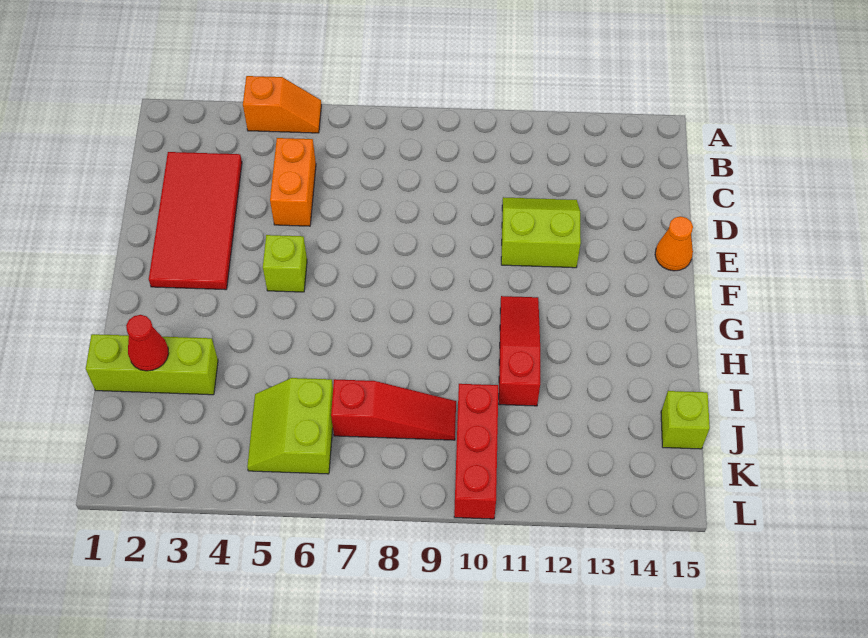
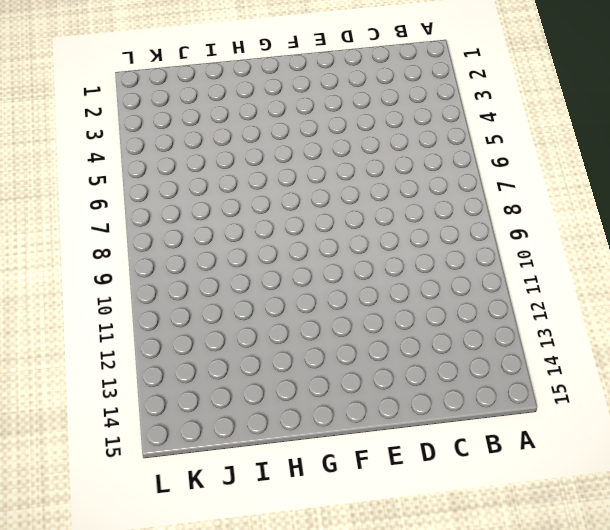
none -> orange 1x2 slope [243,76,321,133]
none -> red 2x4 tile [149,152,242,290]
none -> orange 1x2 brick [270,138,316,226]

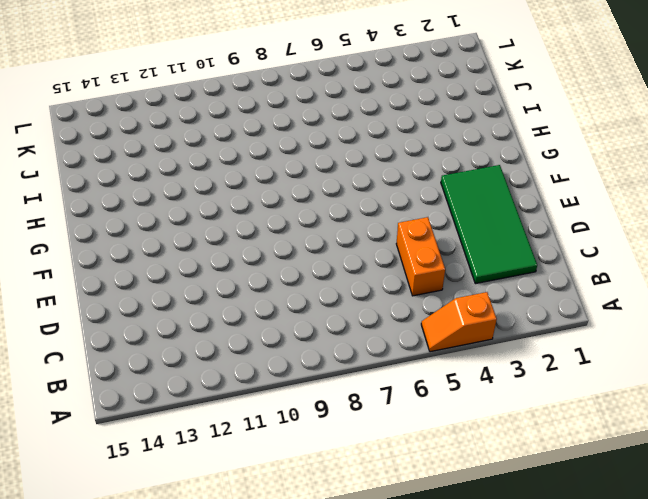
green 2x4 tile [441,165,537,284] -> red 2x4 tile [149,152,242,290]
none -> lime 2x2 slope [501,197,581,268]
none -> orange 1x1 cone [655,216,693,271]
none -> lime 1x1 brick [263,235,307,292]

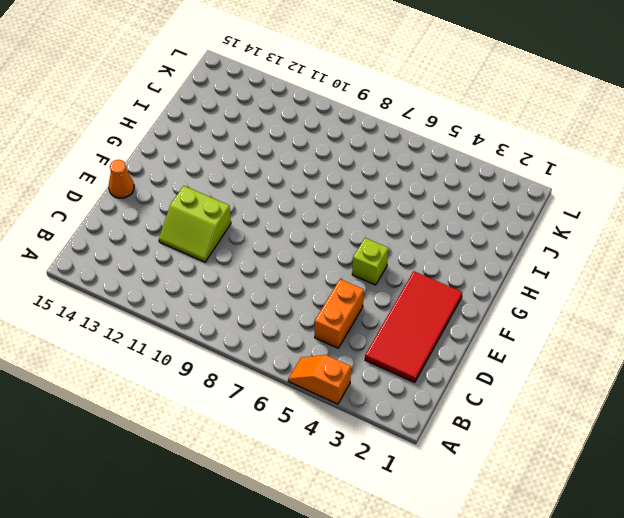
none -> red 1x3 slope [499,296,540,406]
none -> lime 1x3 brick [86,334,218,395]
none -> lime 2x2 slope [247,378,333,474]

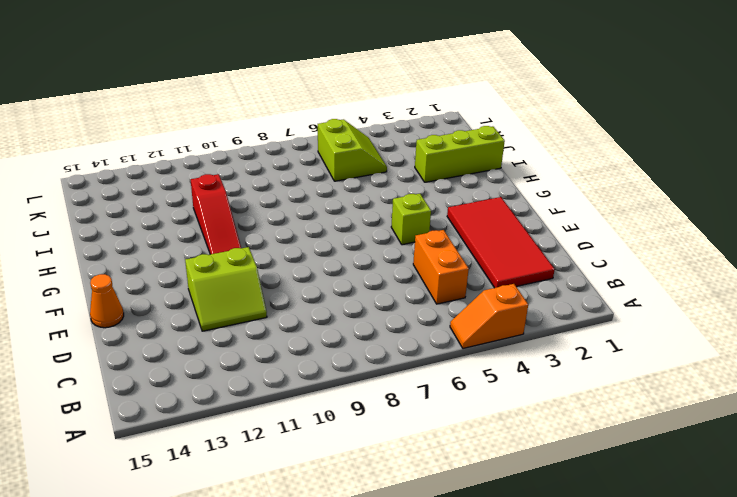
none -> red 1x3 slope [331,379,456,440]
none -> red 1x3 brick [454,384,498,519]
none -> lime 1x1 brick [661,391,710,449]

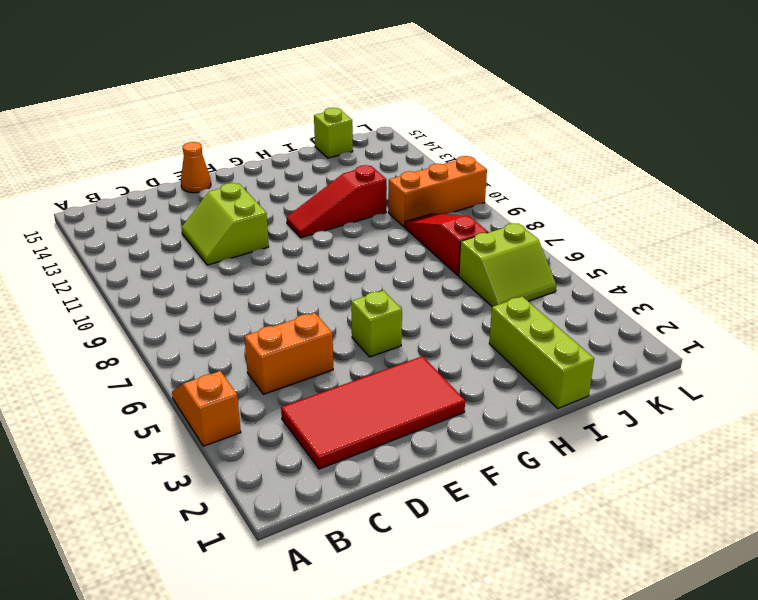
orange 1x3 brick [388,156,487,227] -> red 1x3 brick [454,384,498,519]
none -> red 1x1 cone [126,315,169,371]

